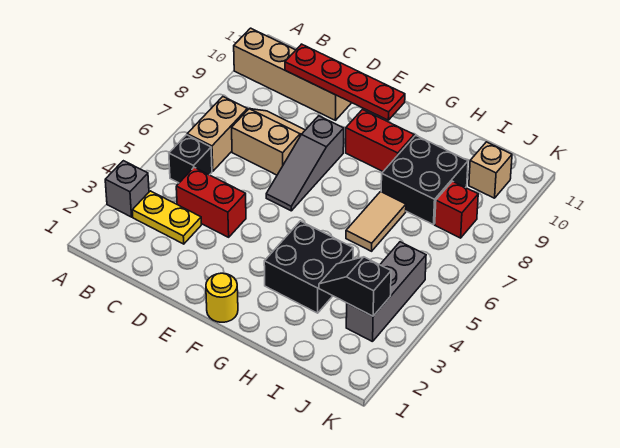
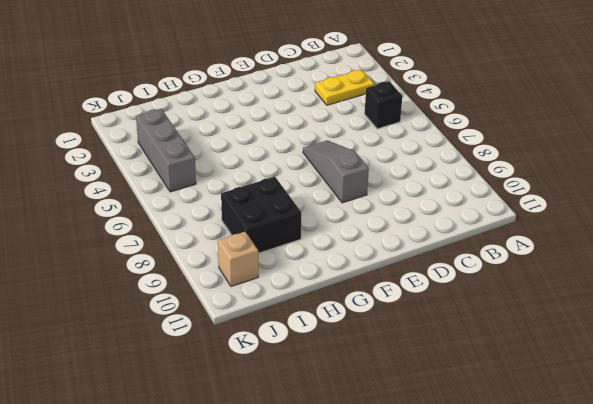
none -> grey 1x1 brick [105,161,149,217]
none -> tan 1x4 brick [234,28,351,120]
none -> tan 1x2 brick [187,97,247,171]

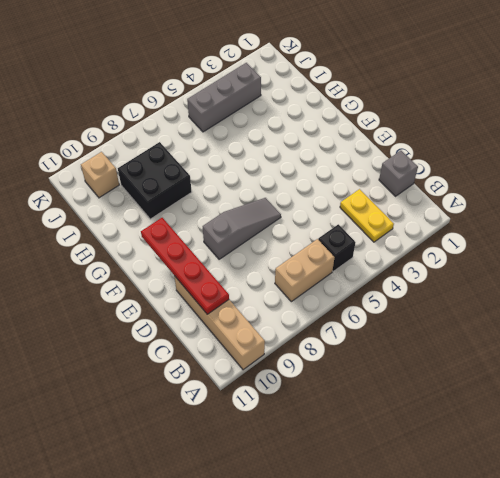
grey 1x1 brick [379,151,418,196] -> grey 1x1 brick moved to [105,161,149,217]
none -> red 1x2 brick [176,167,246,237]
none -> tan 2x2 slope [232,109,305,175]
none -> yellow 1x1 round brick [206,273,238,322]

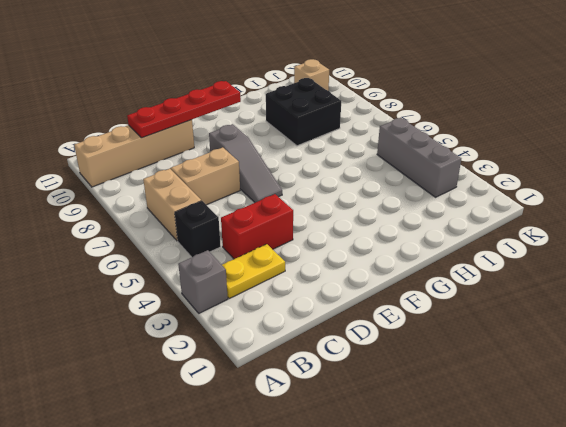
none -> yellow 1x1 round brick [206,273,238,322]
none -> red 1x2 brick [346,110,414,171]
none -> black 2x2 brick [264,221,353,313]

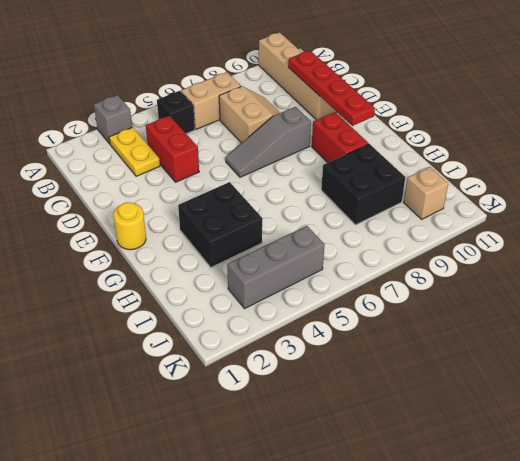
none -> tan 1x2 tile [346,192,406,251]
none -> red 1x1 brick [435,181,478,238]
none -> black 1x2 slope [319,257,391,316]

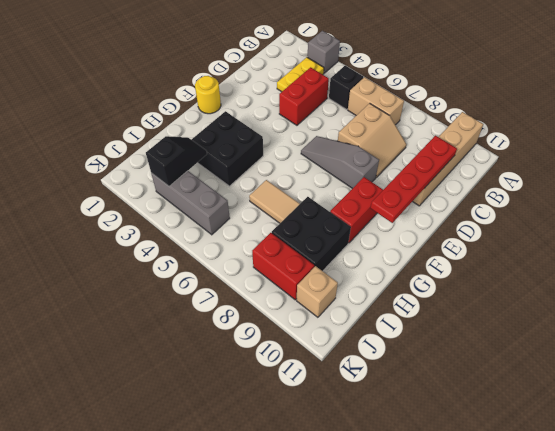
red 1x2 brick [252,233,314,300] -> red 1x1 brick [435,181,478,238]

